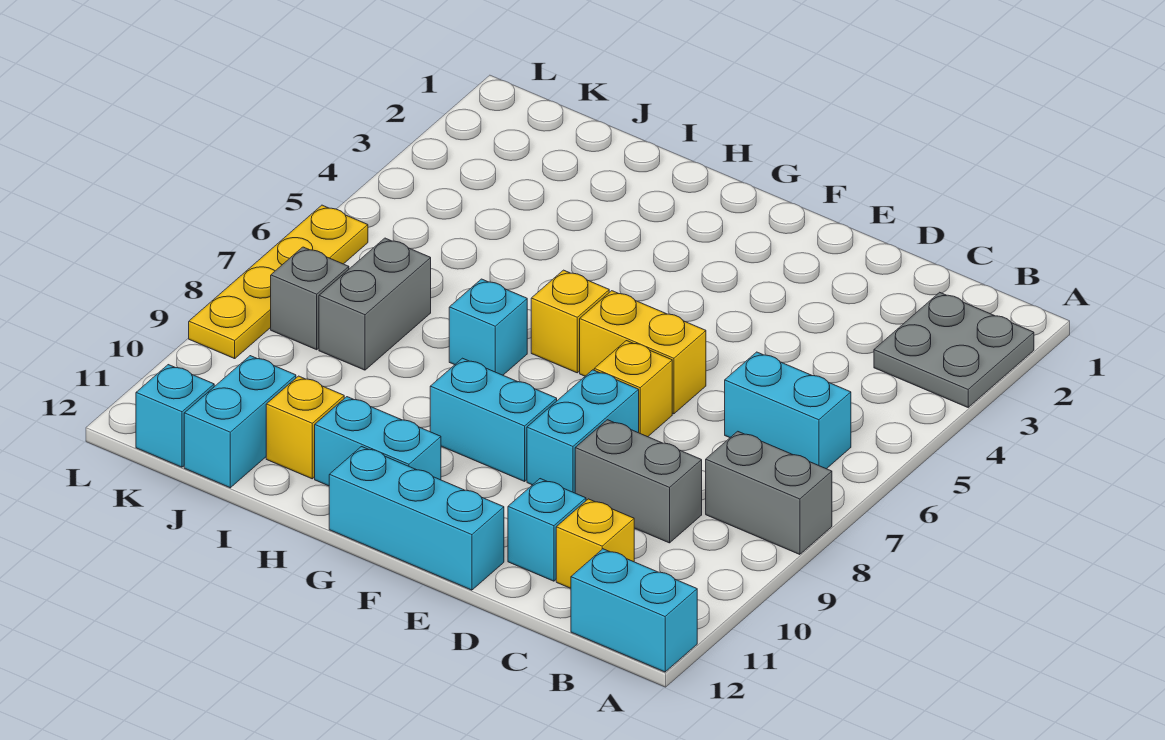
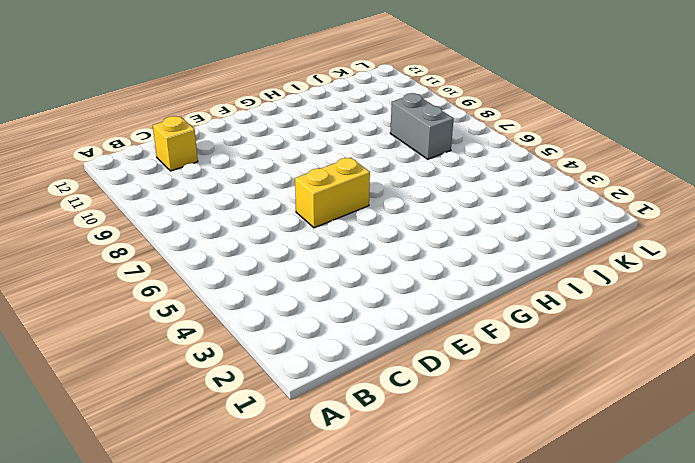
none -> grey 2x2 plate [874,292,1034,407]
none -> grey 1x2 brick [706,431,832,555]
none -> cyan 1x2 brick [571,549,697,672]

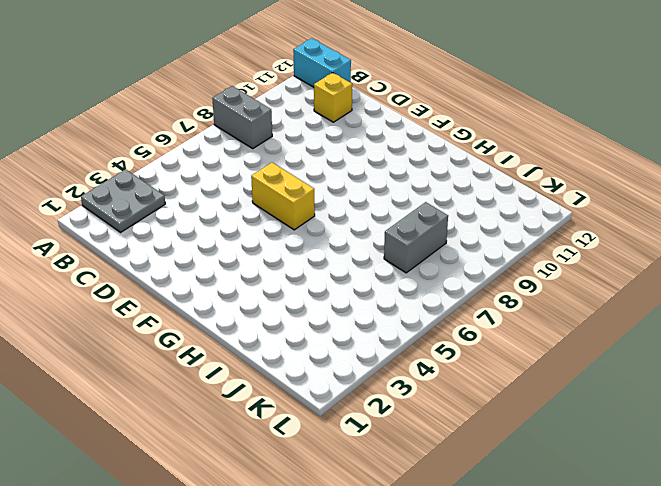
none -> cyan 1x2 brick [725,352,851,469]
none -> grey 1x2 brick [575,420,702,543]
none -> cyan 1x1 brick [508,479,586,581]

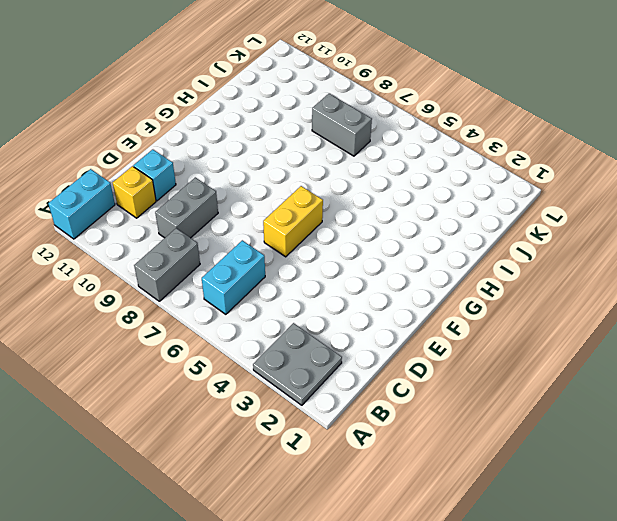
none -> yellow 1x1 brick [594,341,672,437]
none -> cyan 1x2 brick [527,370,639,493]
none -> cyan 1x3 brick [329,447,504,590]

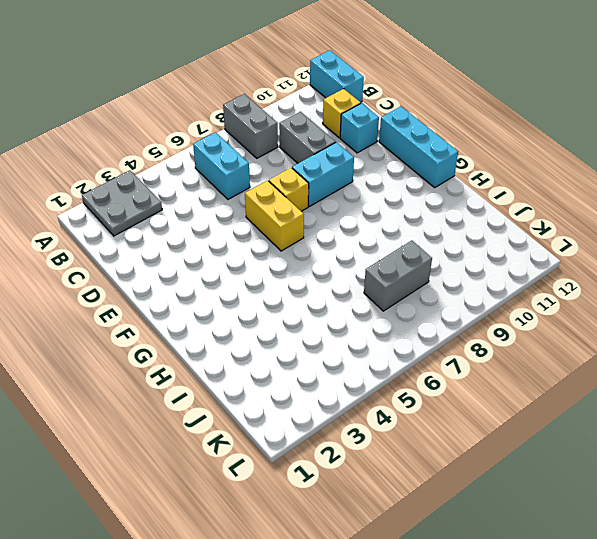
none -> cyan 1x2 brick [430,358,557,481]
none -> yellow 1x1 brick [531,270,609,373]
none -> cyan 1x2 brick [315,397,441,486]

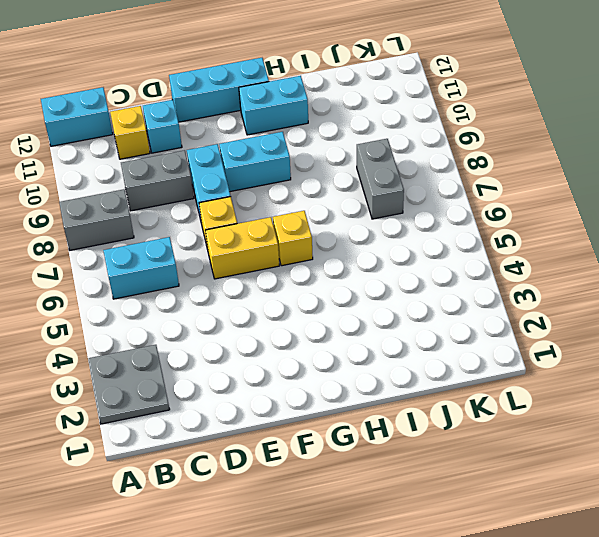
none -> cyan 1x1 brick [449,279,527,375]
none -> yellow 1x1 brick [266,376,344,479]
none -> cyan 1x2 brick [184,356,296,488]

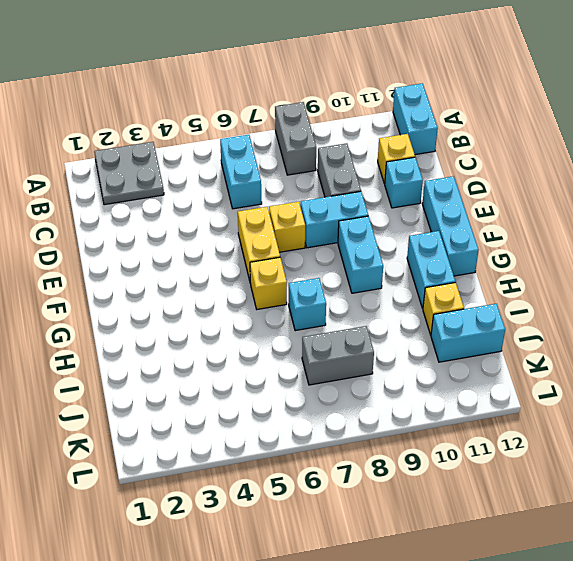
none -> grey 1x1 brick [271,247,349,350]
none -> cyan 1x1 brick [136,365,214,467]
none -> yellow 1x4 plate [189,205,368,359]

